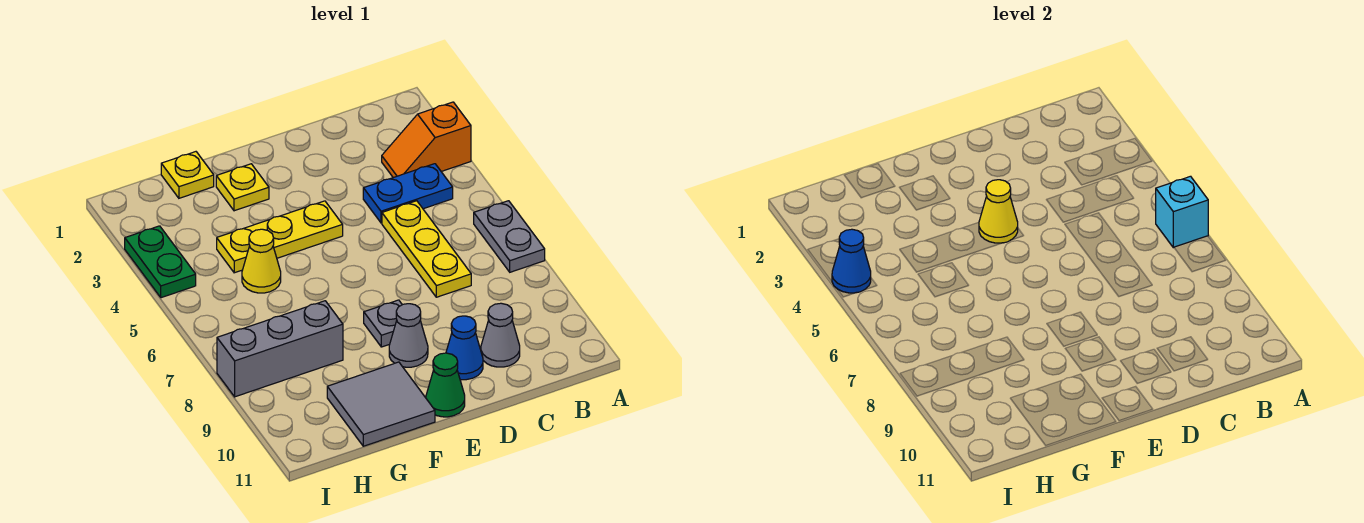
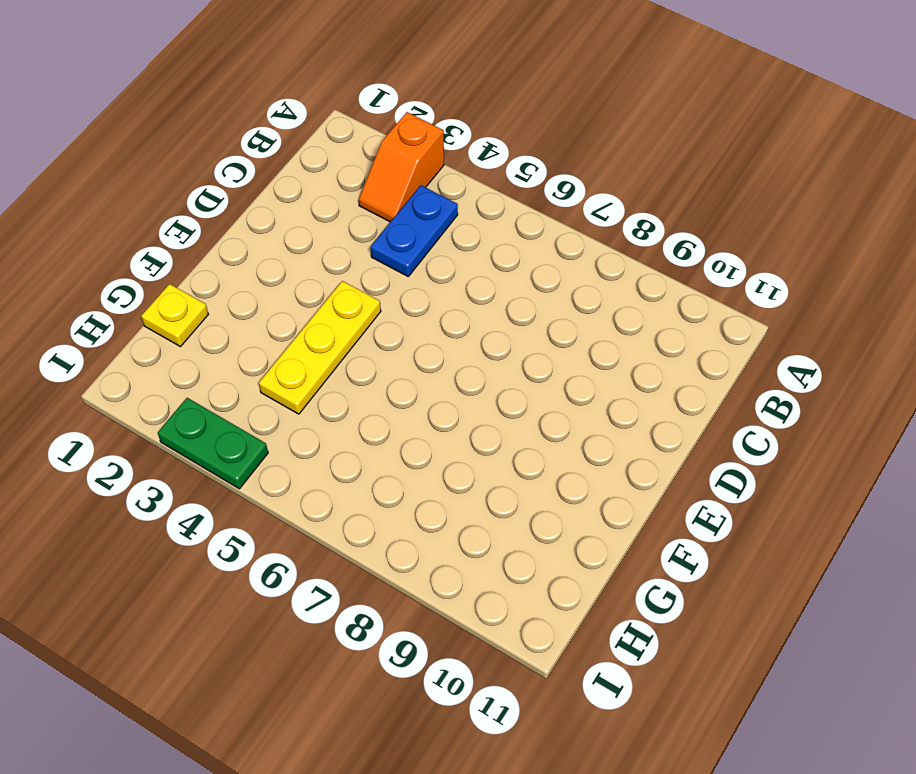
none -> grey 1x2 plate [474,201,545,272]
none -> yellow 1x3 plate [382,201,471,297]
none -> grey 1x1 cone [481,303,520,367]

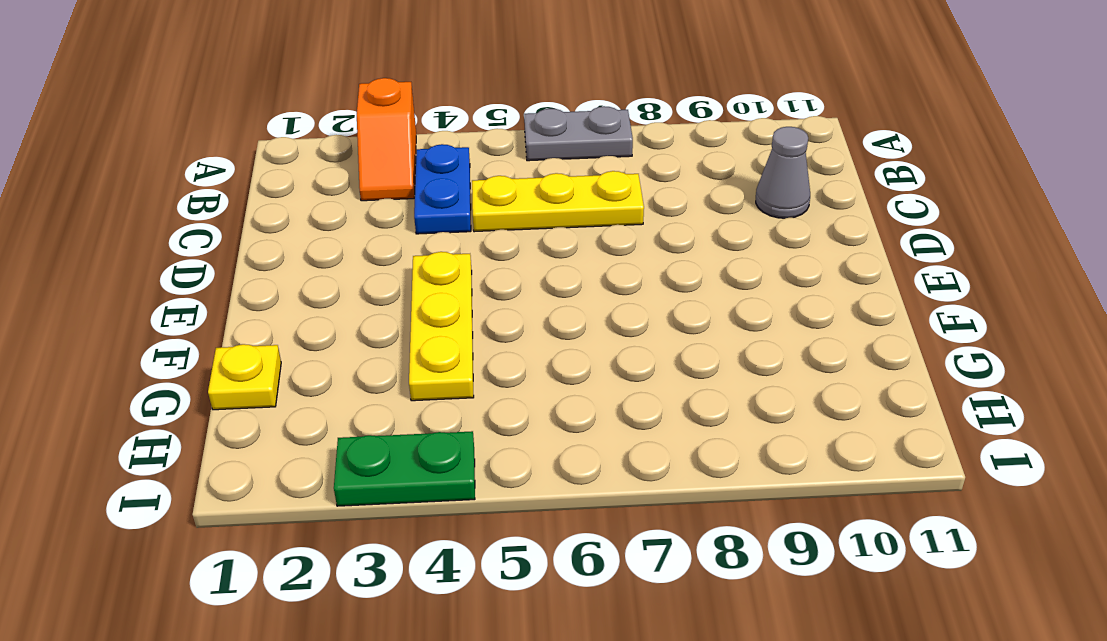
none -> blue 1x1 cone [446,316,483,380]
none -> grey 1x1 plate [364,300,402,347]
none -> grey 1x1 cone [389,304,428,367]

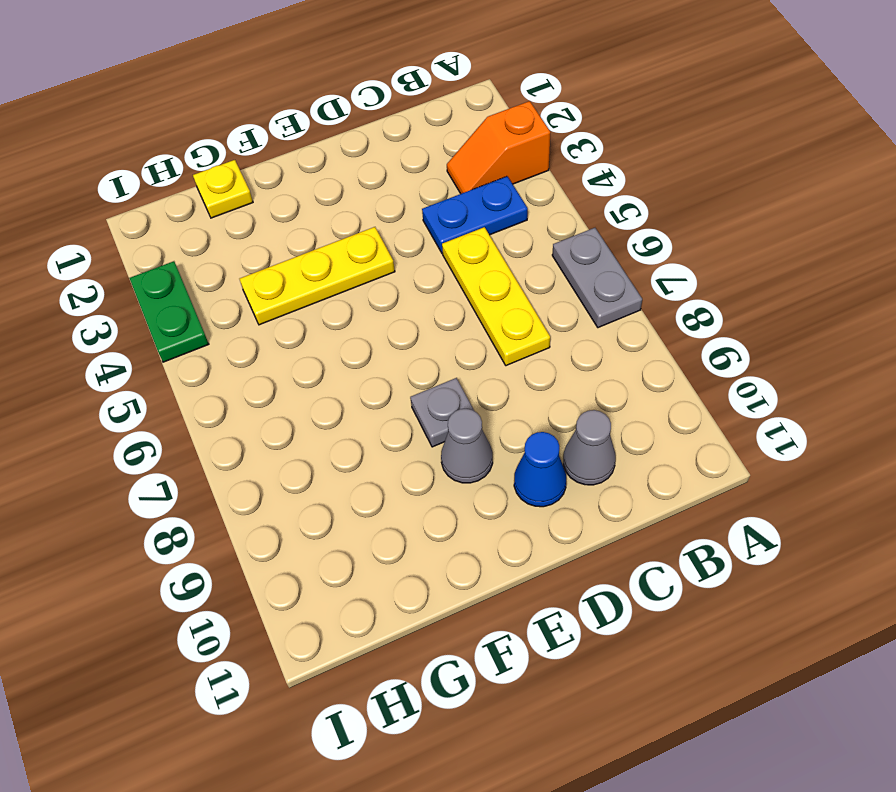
none -> green 1x1 cone [426,353,465,417]
none -> yellow 1x1 plate [216,164,269,211]
none -> grey 2x2 tile [327,362,435,446]

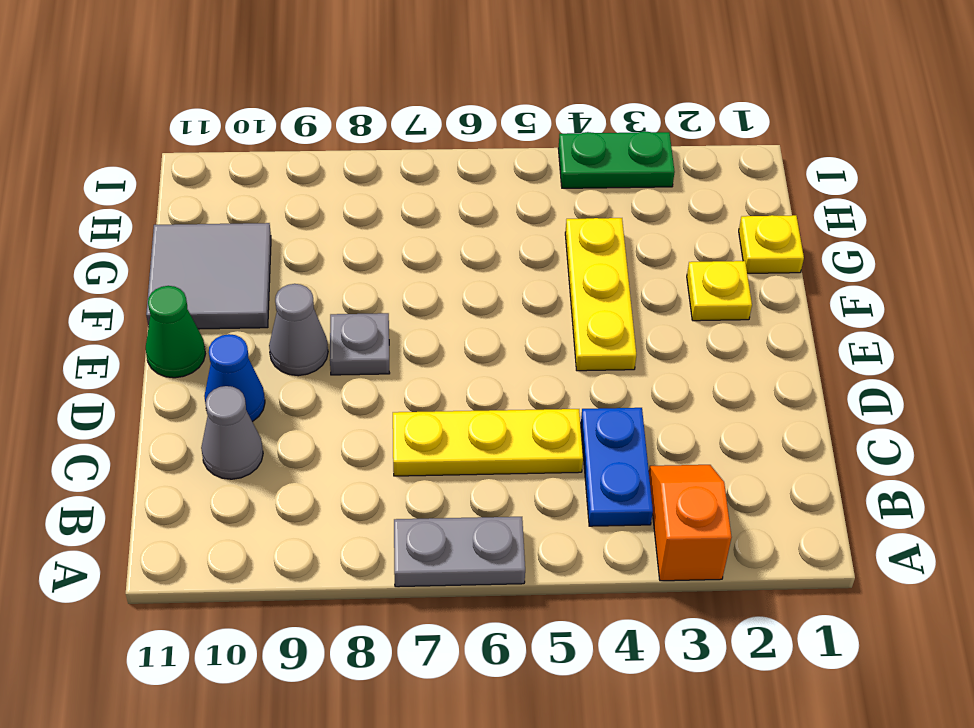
none -> yellow 1x1 cone [242,229,281,293]
none -> grey 1x3 brick [217,301,343,397]
none -> cyan 1x1 brick [1156,176,1208,248]

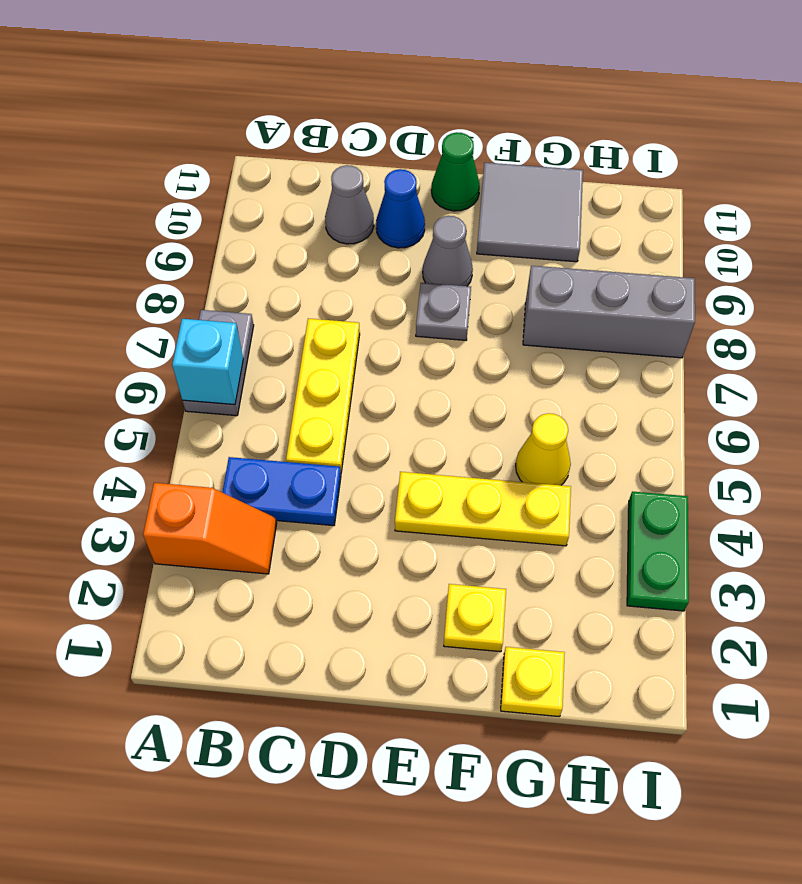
none -> yellow 1x1 cone [979,180,1018,243]
none -> blue 1x1 cone [832,229,871,293]

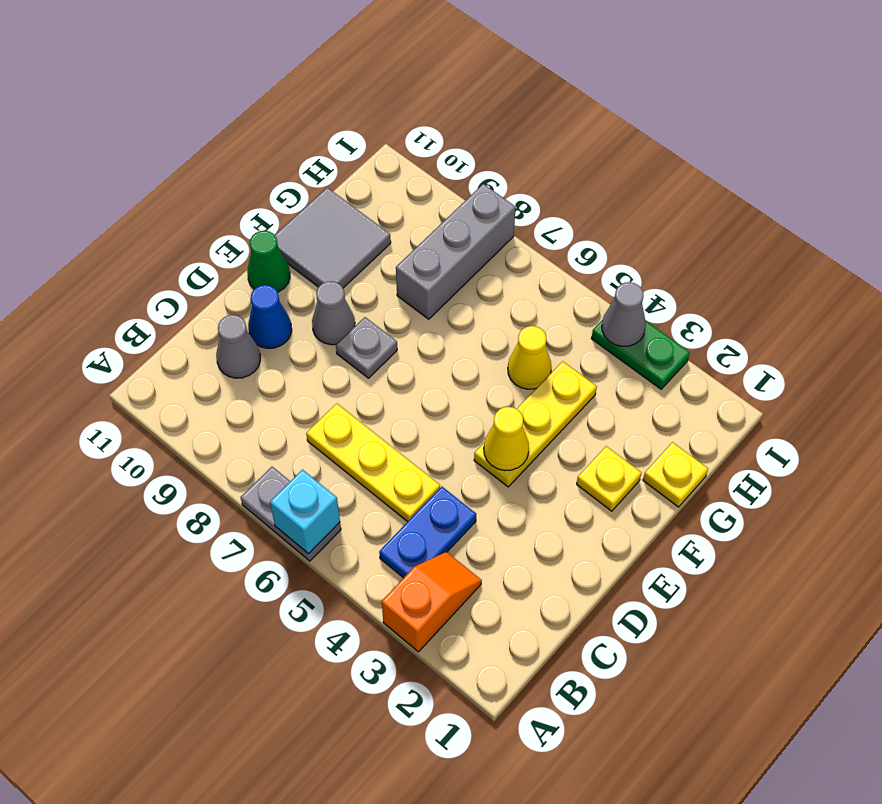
grey 1x1 cone [602,282,646,346] -> blue 1x1 cone [832,229,871,293]

